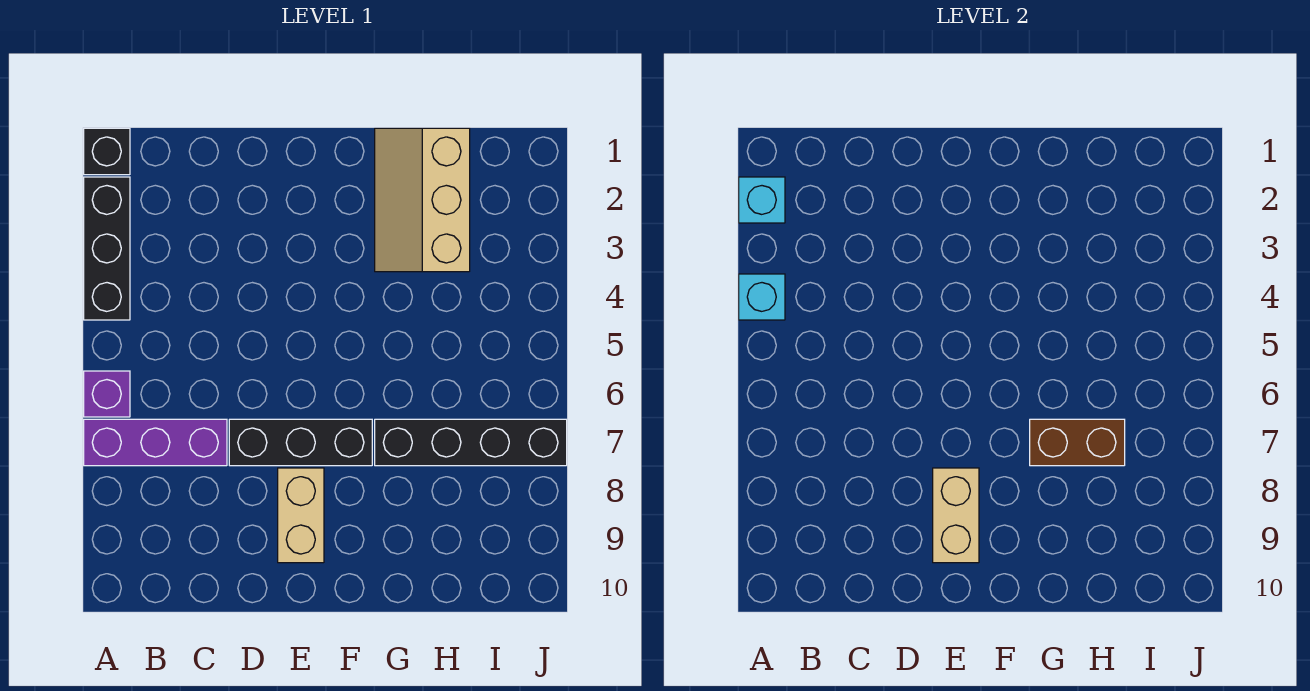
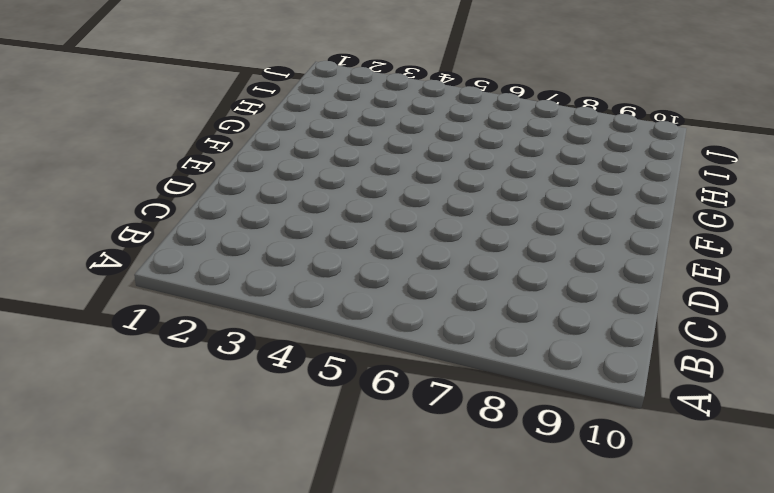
none -> black 1x1 brick [84,128,130,175]
none -> black 1x3 brick [84,177,130,320]
none -> purple 1x1 brick [84,371,130,417]

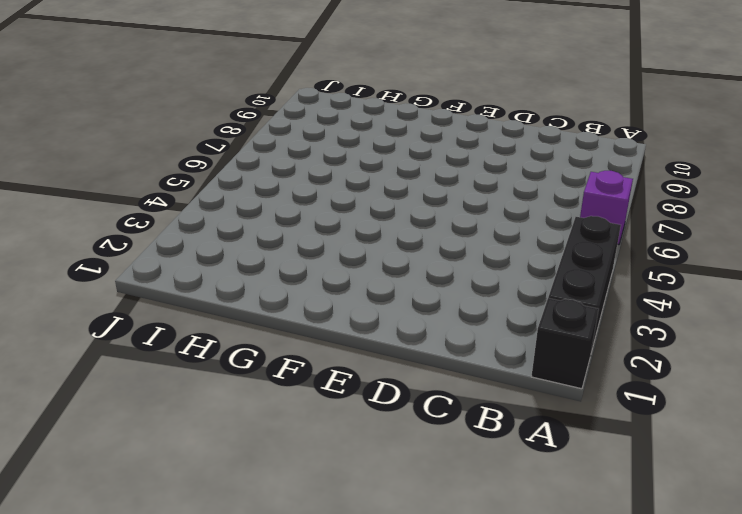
none -> purple 1x3 brick [84,419,227,466]
none -> black 1x3 brick [229,419,372,466]
none -> tan 1x2 brick [278,468,324,563]

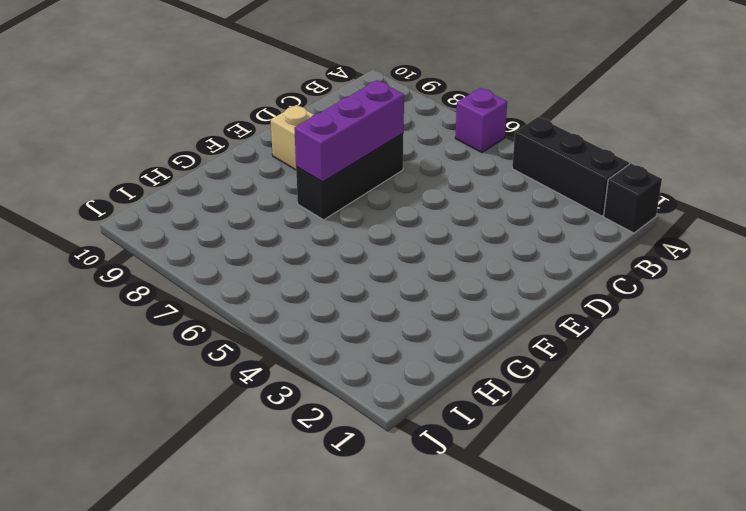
purple 1x3 brick [294,80,404,182] -> purple 1x3 brick moved to [84,419,227,466]
none -> tan 2x3 slope [375,128,470,272]
none -> black 1x4 brick [375,419,567,466]
none -> cyan 1x1 brick [739,177,785,223]

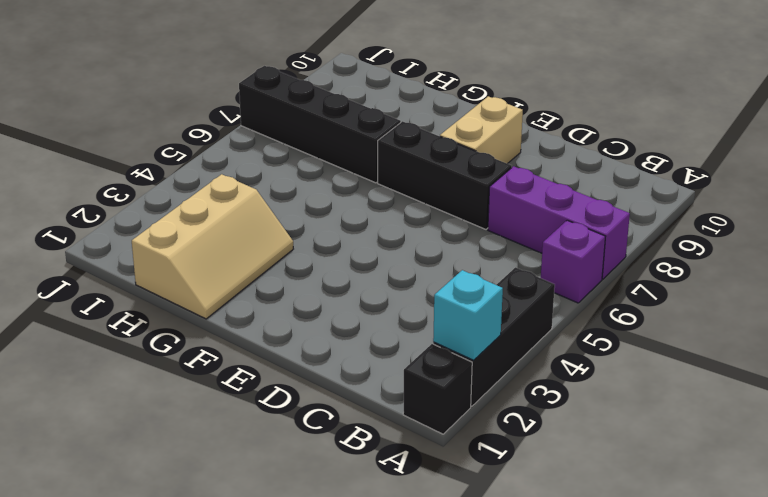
none -> cyan 1x1 brick [739,274,785,320]
none -> tan 1x2 brick [933,468,979,563]
none -> brown 1x2 brick [1030,419,1125,466]

